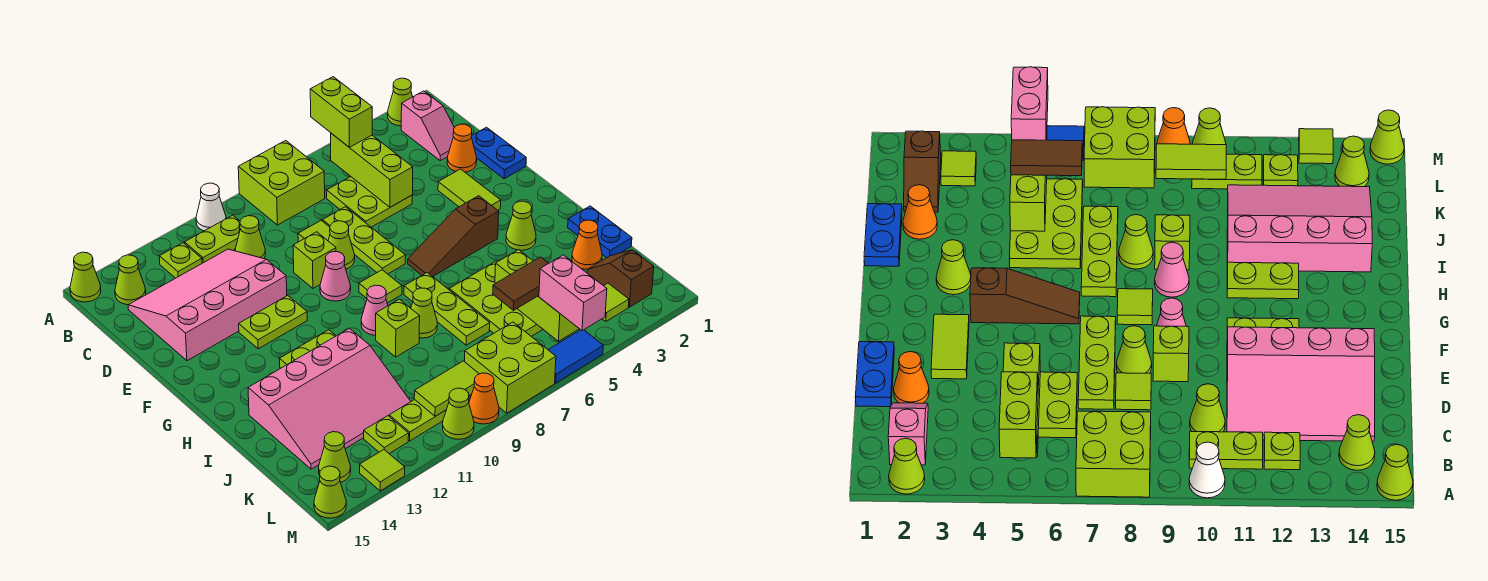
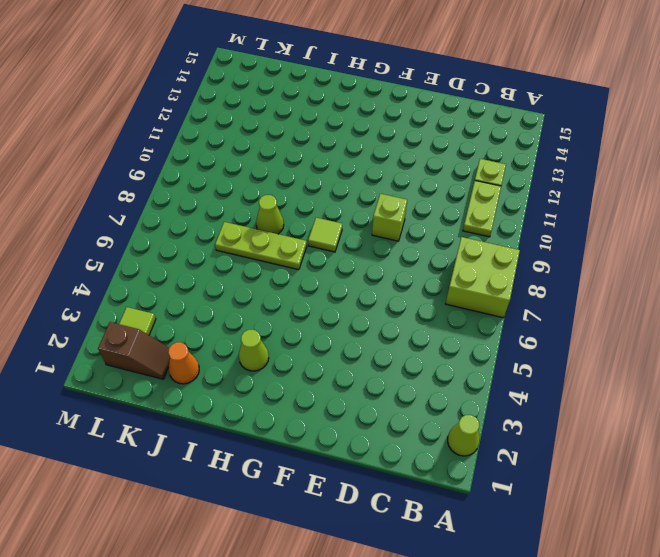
none -> white 1x1 cone [196,183,226,231]
none -> lime 1x1 cone [70,252,101,302]
none -> pink 1x2 slope [401,91,454,161]
none -> lime 1x1 cone [115,255,146,305]

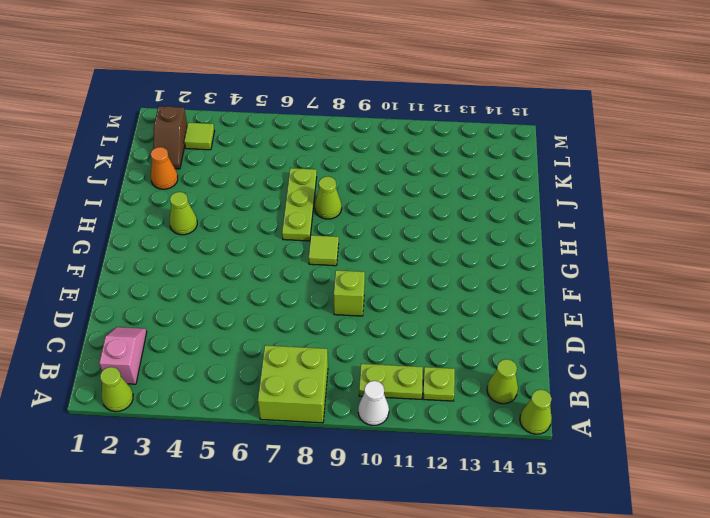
none -> lime 2x2 plate [327,177,412,227]
none -> lime 1x1 cone [235,216,265,259]
none -> pink 3x4 slope [128,249,287,361]
none -> blue 1x2 plate [471,127,526,179]

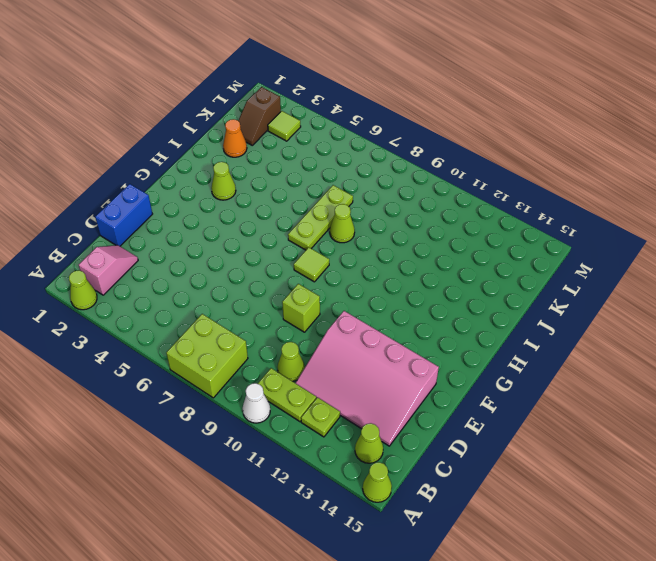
blue 1x2 brick [95,184,152,246] -> blue 1x2 plate [471,127,526,179]
none -> lime 2x2 plate [327,177,412,227]
none -> orange 1x1 cone [447,124,477,172]
none -> lime 1x3 plate [322,207,406,274]
none -> lime 1x1 tile [298,220,330,242]

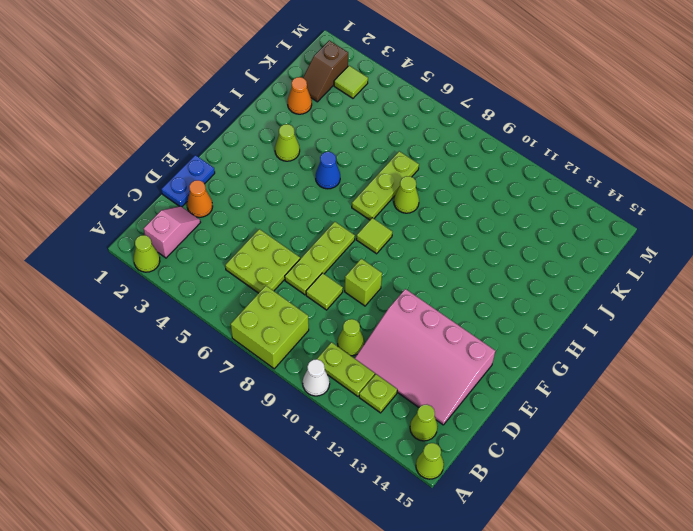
blue 1x1 cone [316,152,340,189] -> none
none -> lime 1x2 tile [438,169,501,210]
none -> lime 1x1 cone [328,221,355,269]
none -> pink 1x1 cone [320,252,351,301]
none -> lime 1x2 plate [239,296,307,349]

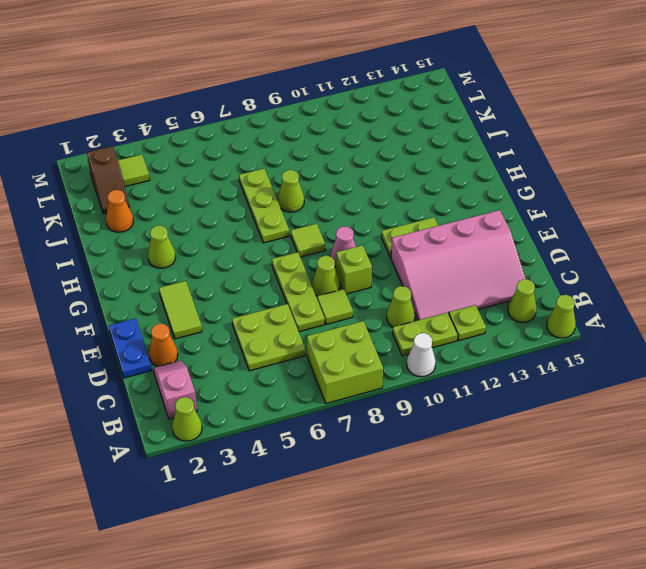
none -> brown 1x3 slope [408,196,499,277]
none -> pink 1x1 cone [361,285,388,335]
none -> lime 1x2 plate [280,330,336,368]
none -> blue 1x2 plate [568,206,632,258]

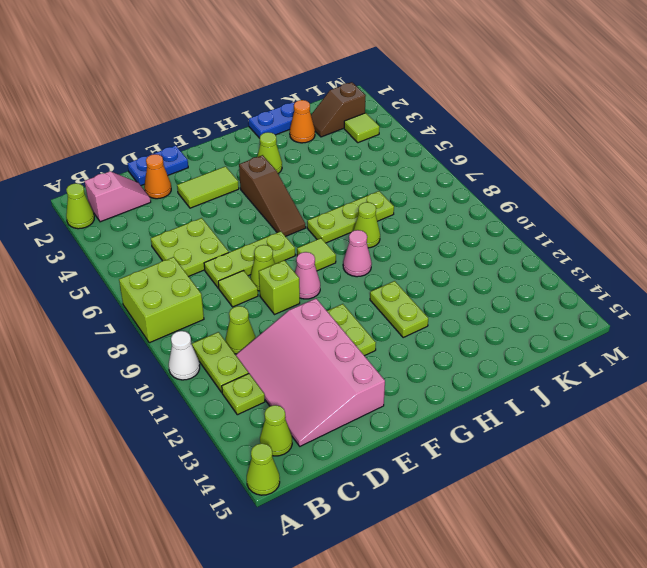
none -> lime 2x3 plate [449,261,543,336]
none -> lime 1x1 brick [376,299,420,357]
none -> pink 3x4 slope [248,328,411,469]
none -> lime 2x2 brick [465,322,556,413]

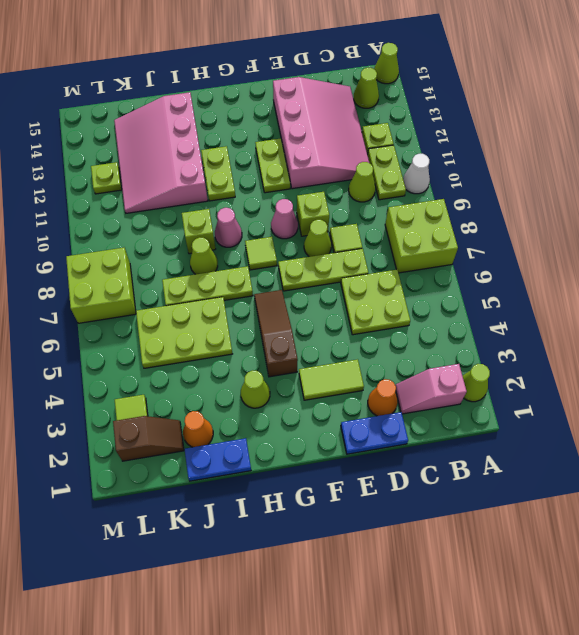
none -> lime 1x2 plate [389,400,446,441]
none -> lime 1x1 cone [319,432,351,482]
none -> blue 1x2 tile [548,330,603,383]
none -> orange 1x1 cone [469,373,499,424]

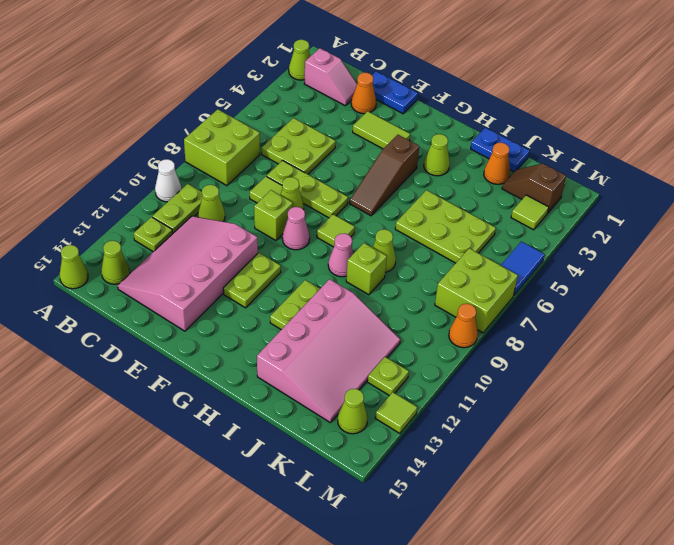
none -> lime 1x3 plate [404,273,490,345]
none -> lime 1x2 plate [389,400,446,441]
none -> lime 1x1 cone [443,388,474,439]
none -> lime 1x1 cone [314,466,346,518]

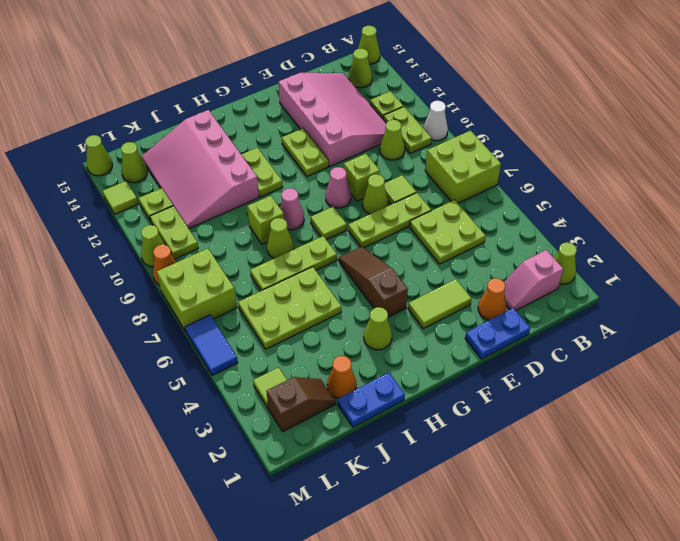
none -> lime 1x3 brick [331,133,413,207]
none -> lime 1x3 brick [495,250,579,341]
none -> lime 1x2 tile [414,361,479,416]
none -> lime 1x2 brick [310,77,372,148]

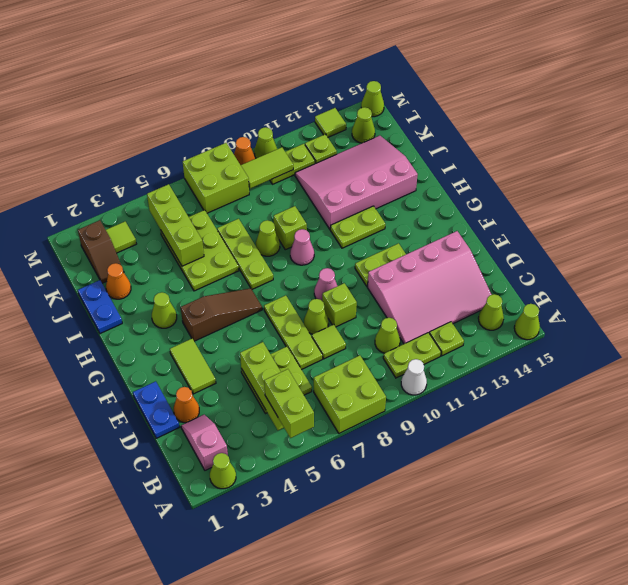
none -> lime 1x1 tile [359,270,402,303]
none -> blue 1x2 tile [548,330,603,383]
none -> brown 1x2 tile [493,257,549,310]
none -> pink 1x2 brick [539,255,607,331]

